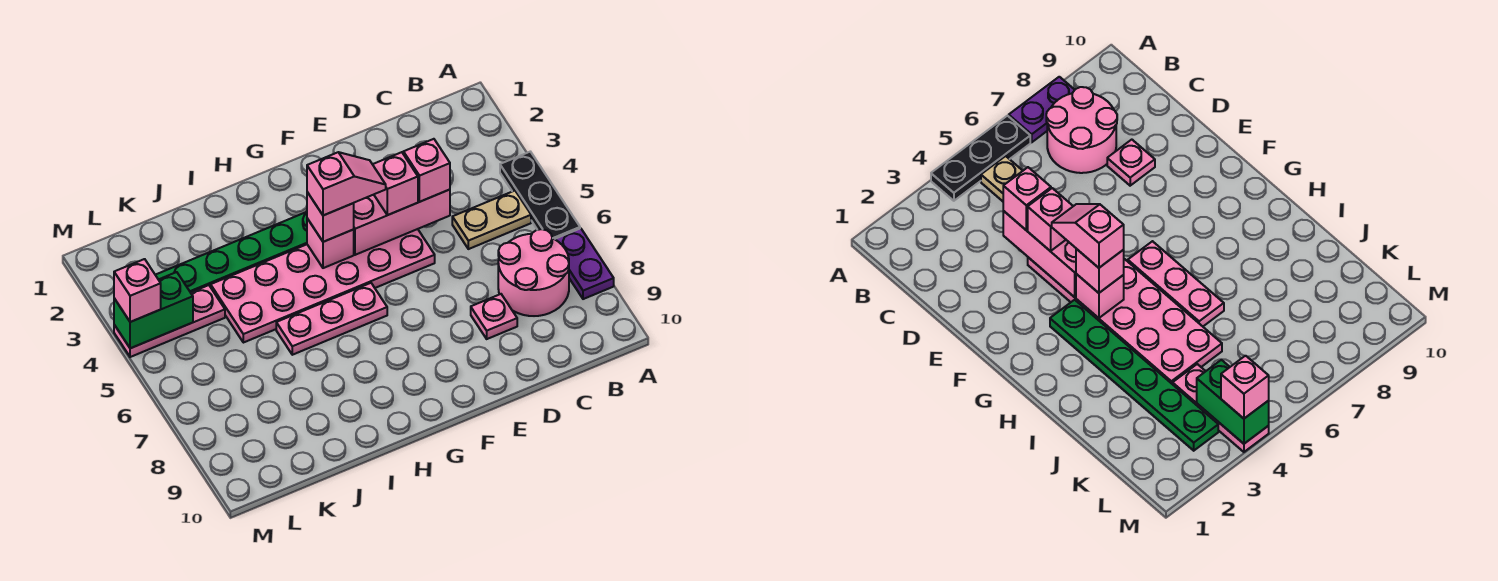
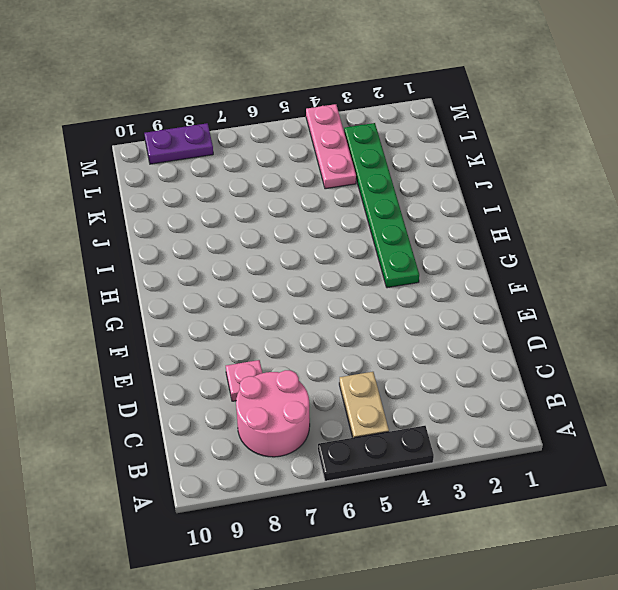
purple 1x2 plate [144,123,213,164] -> purple 1x2 plate moved to [555,228,614,299]
none -> pink 2x6 plate [211,229,435,343]
none -> pink 1x3 plate [276,283,387,355]
none -> pink 1x3 brick [353,190,450,255]

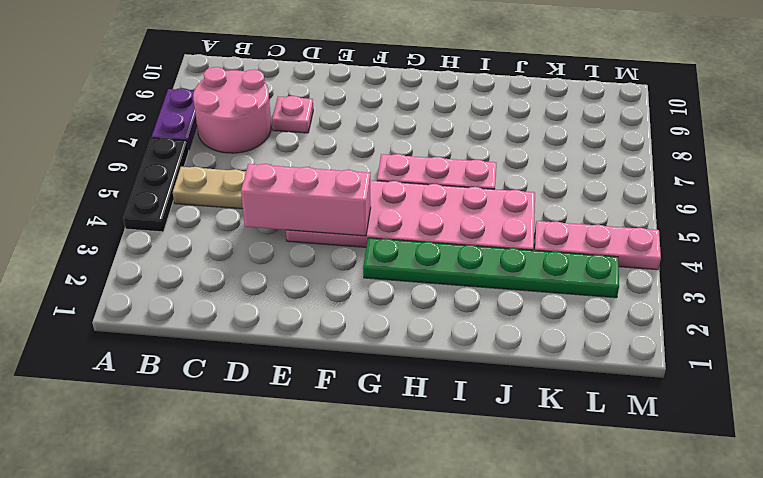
none -> pink 1x1 brick [307,219,354,268]
none -> green 1x2 brick [114,272,193,348]
none -> pink 1x1 brick [403,139,450,202]

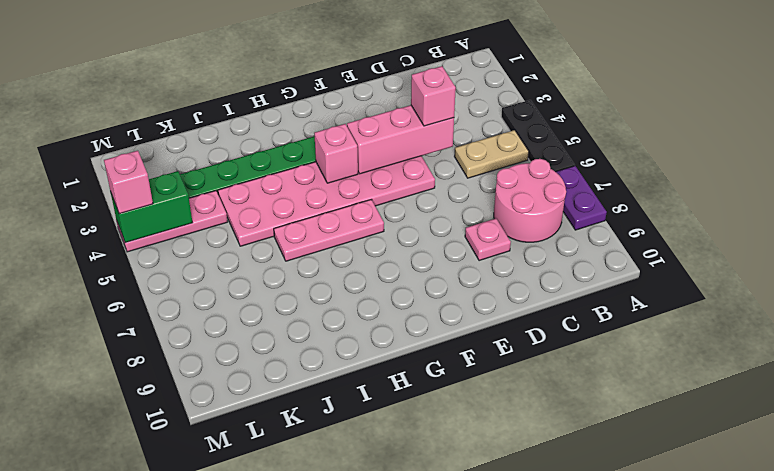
none -> pink 1x1 brick [373,152,418,215]
none -> pink 1x1 brick [307,192,354,242]
none -> pink 1x2 slope [307,152,386,215]

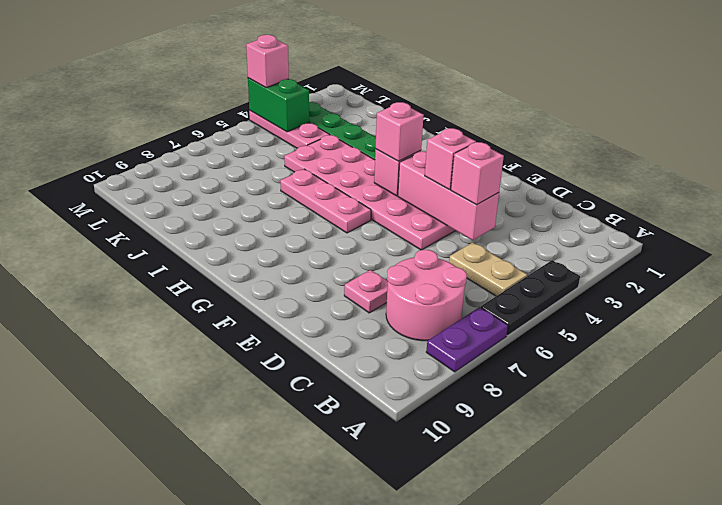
none -> pink 1x2 slope [307,152,386,215]

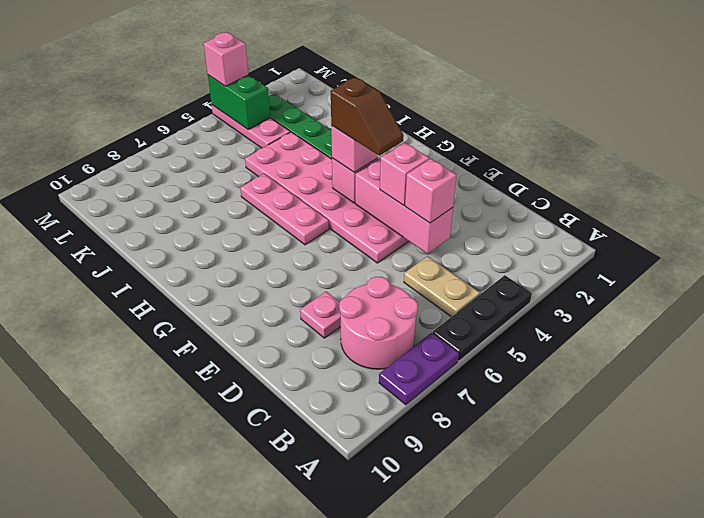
brown 1x2 slope [331,77,404,156] -> pink 1x2 slope [307,152,386,215]

